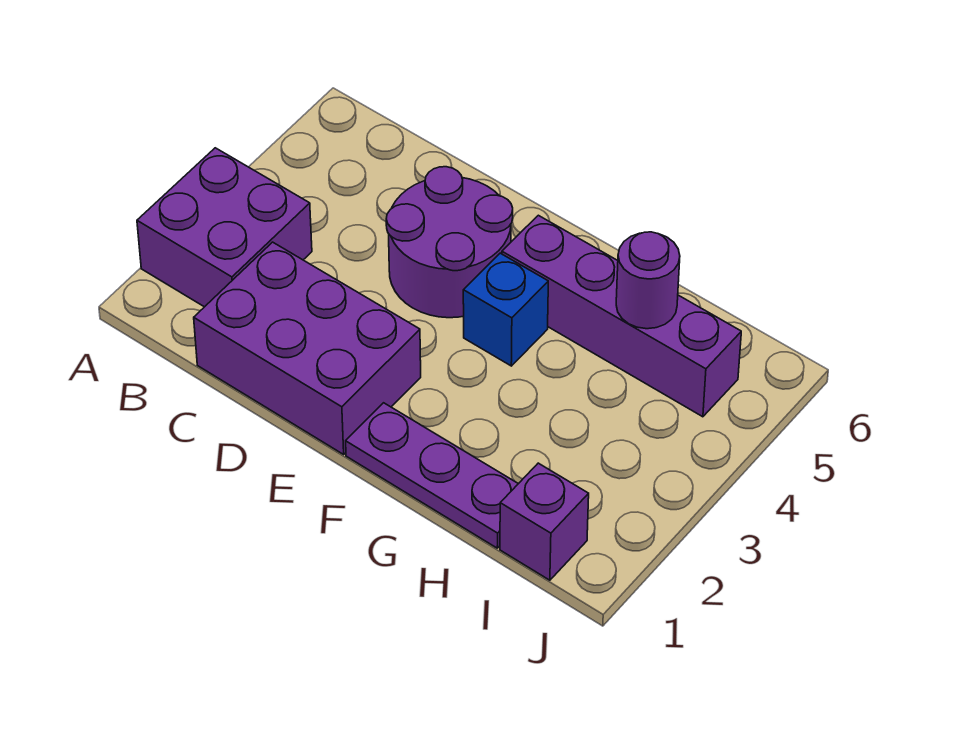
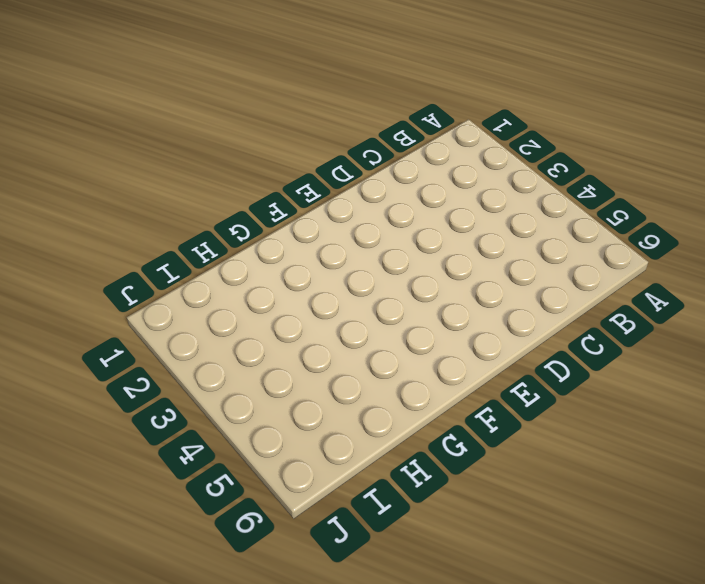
none -> purple 2x2 brick [137,148,312,307]
none -> purple 2x3 brick [194,242,421,454]

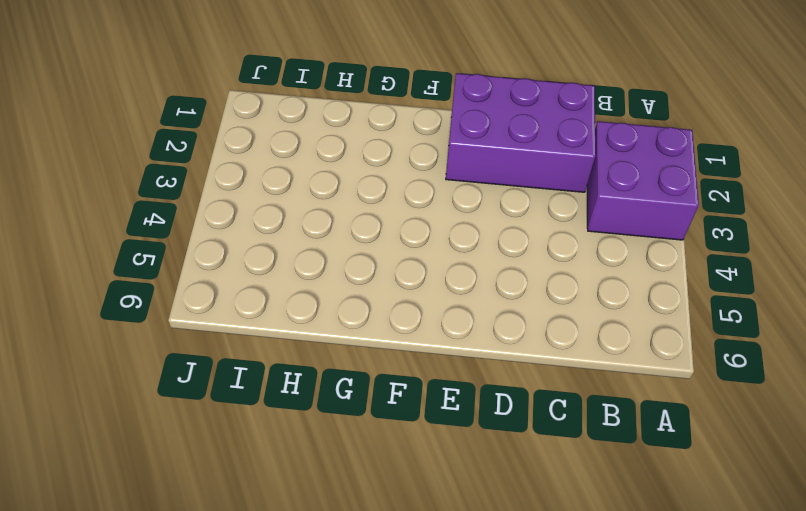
none -> purple 2x2 round brick [386,167,513,318]
none -> purple 1x3 plate [346,403,518,548]

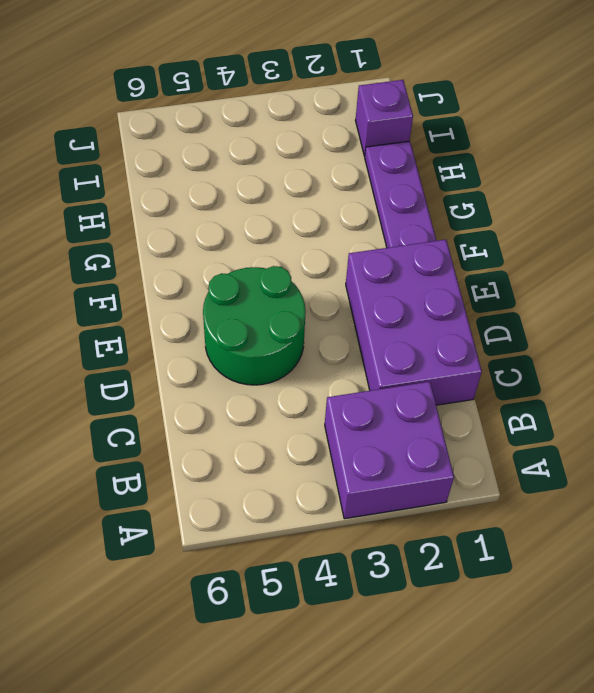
green 2x2 round brick [203,266,306,385] -> purple 2x2 round brick [386,167,513,318]
none -> blue 1x1 brick [463,253,548,366]
none -> purple 1x4 brick [502,215,741,417]

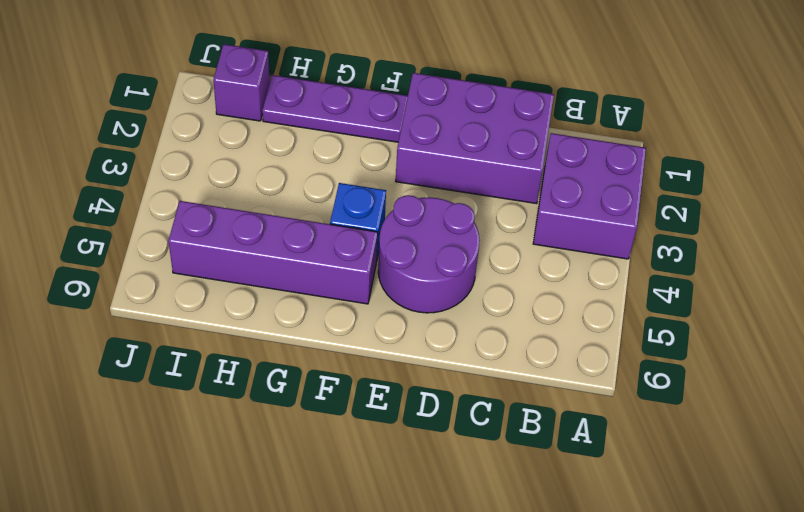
none -> purple 1x1 round brick [616,232,680,329]

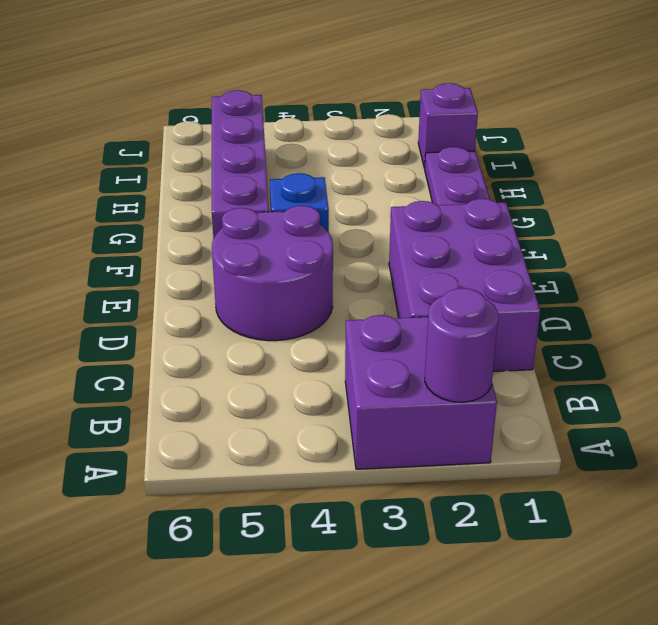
purple 1x1 round brick [425,288,498,402] -> purple 1x1 round brick moved to [616,232,680,329]

